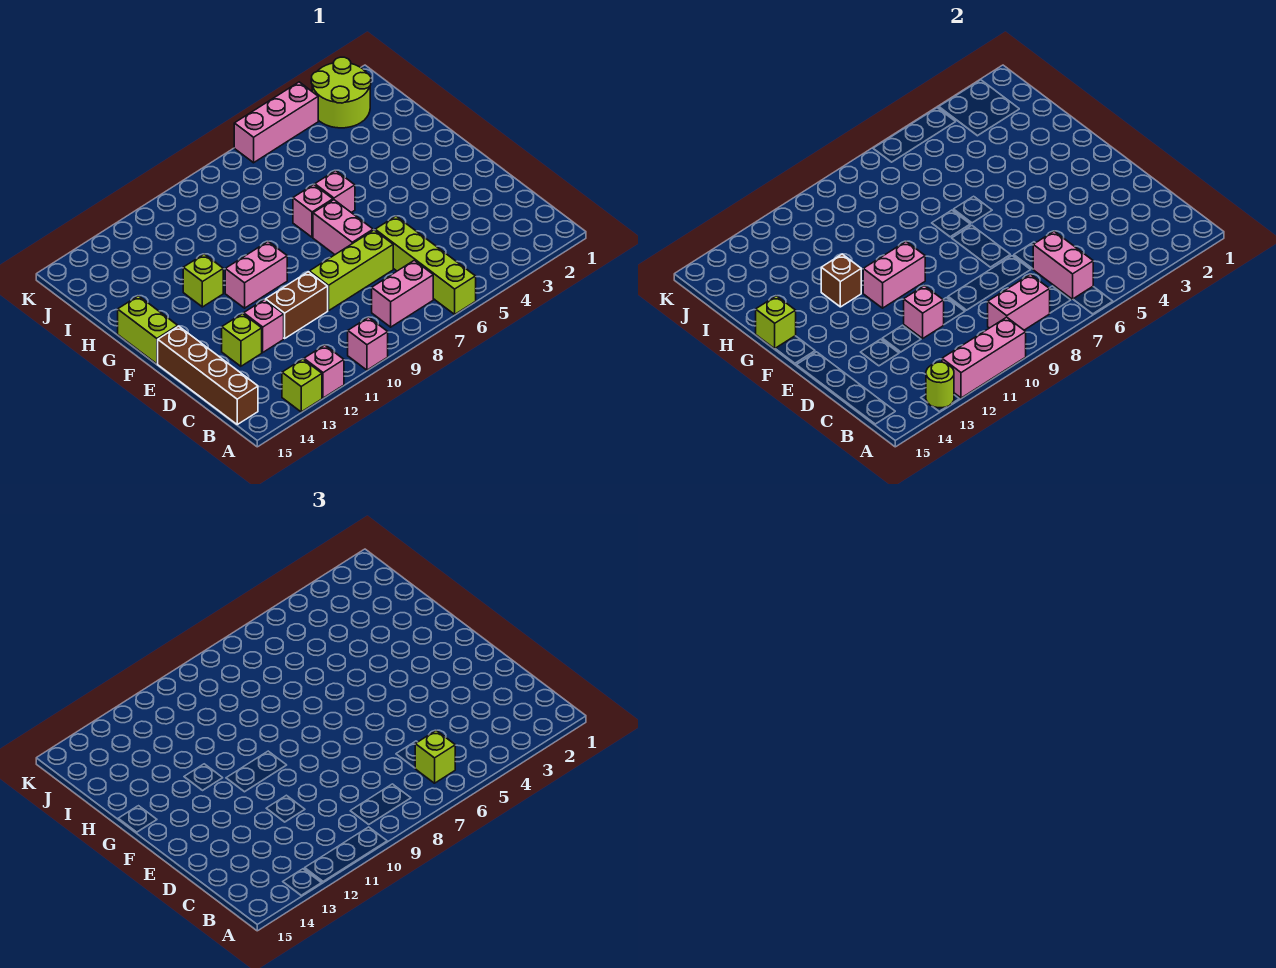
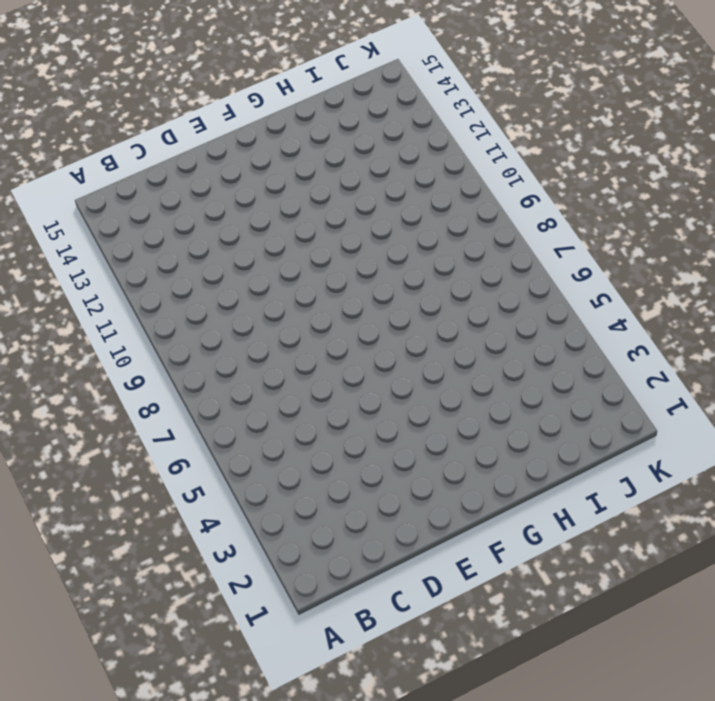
none -> lime 1x4 brick [375,216,476,314]
none -> pink 1x1 brick [348,317,388,370]
none -> pink 1x1 brick [304,345,344,398]

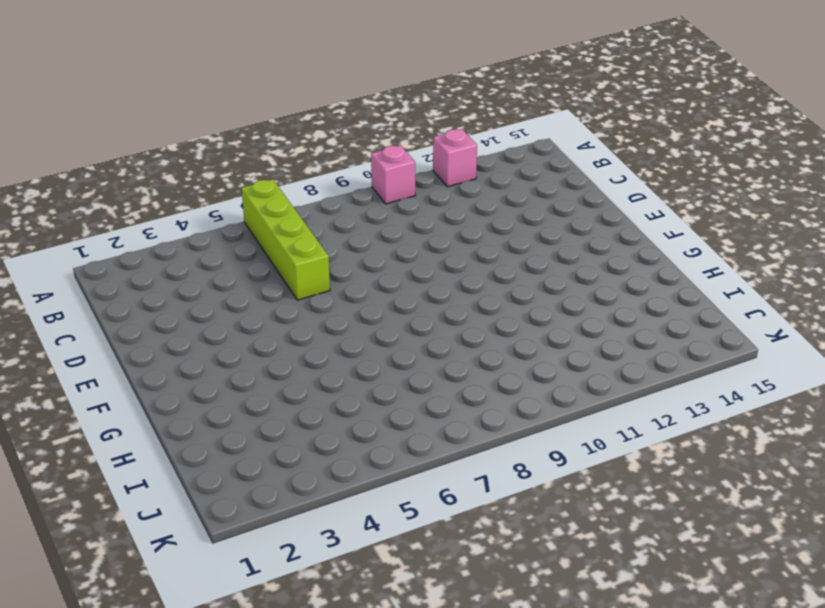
none -> lime 1x1 brick [282,359,322,412]
none -> pink 1x2 brick [372,260,433,327]
none -> brown 1x4 brick [158,326,258,424]

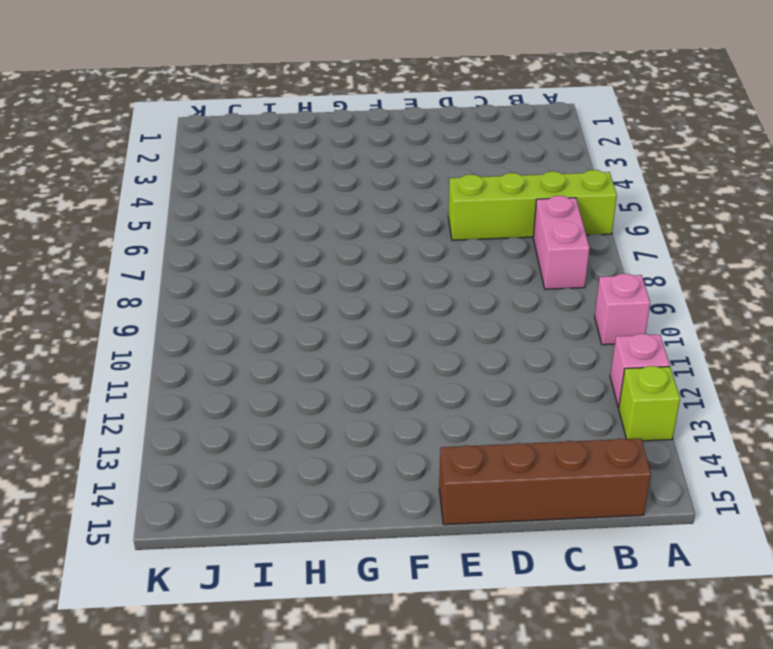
none -> lime 1x3 brick [309,230,393,311]
none -> brown 1x2 brick [266,272,328,338]
none -> pink 1x1 brick [244,300,284,352]

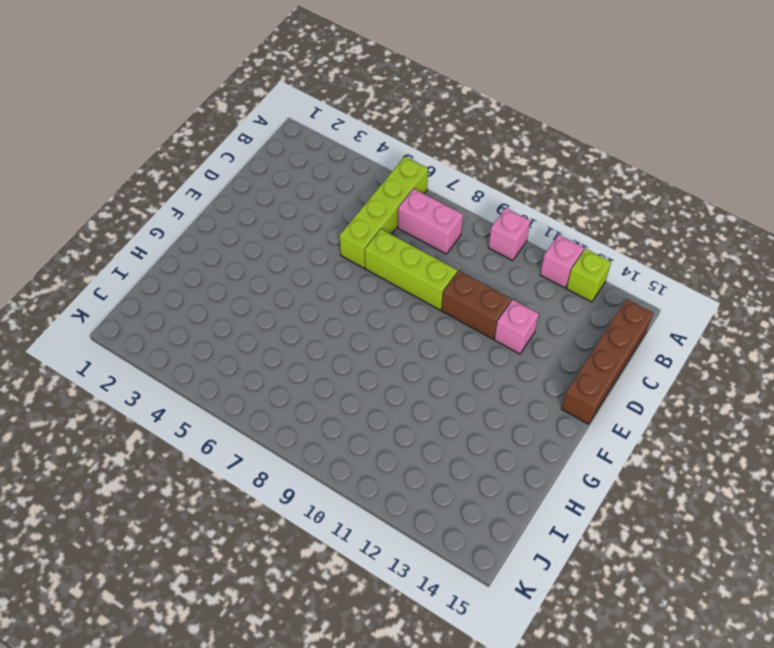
none -> lime 1x1 brick [222,314,262,366]
none -> pink 1x2 brick [313,200,373,254]
none -> pink 1x2 brick [225,241,287,308]

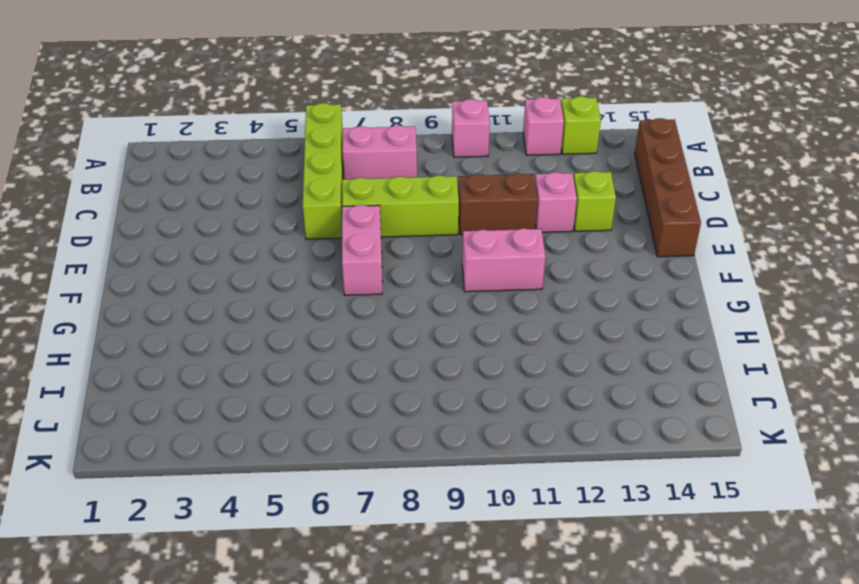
none -> lime 1x2 brick [118,296,178,364]
none -> pink 1x1 brick [315,171,355,213]
none -> pink 1x1 brick [293,184,333,237]

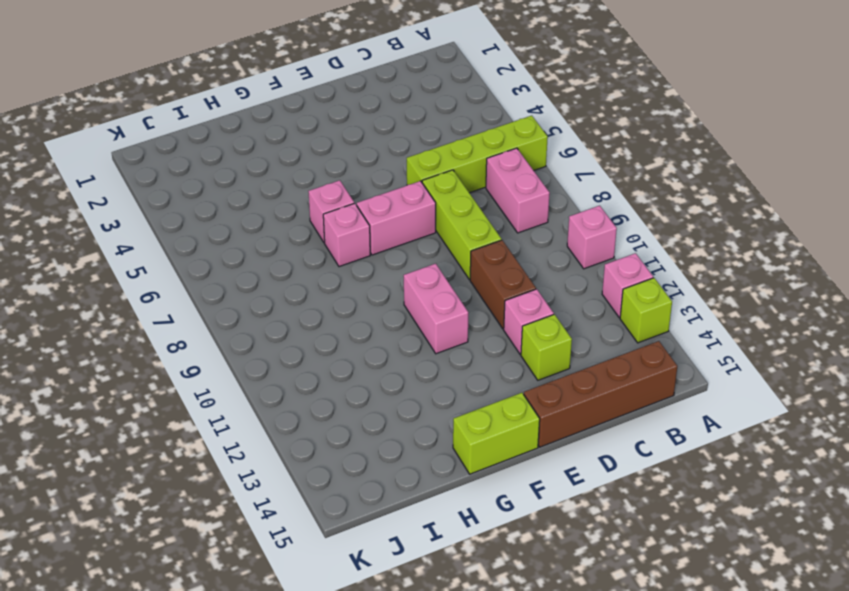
none -> lime 1x1 brick [183,254,223,307]
none -> lime 2x2 round brick [311,57,371,128]
none -> pink 1x3 brick [234,82,318,163]

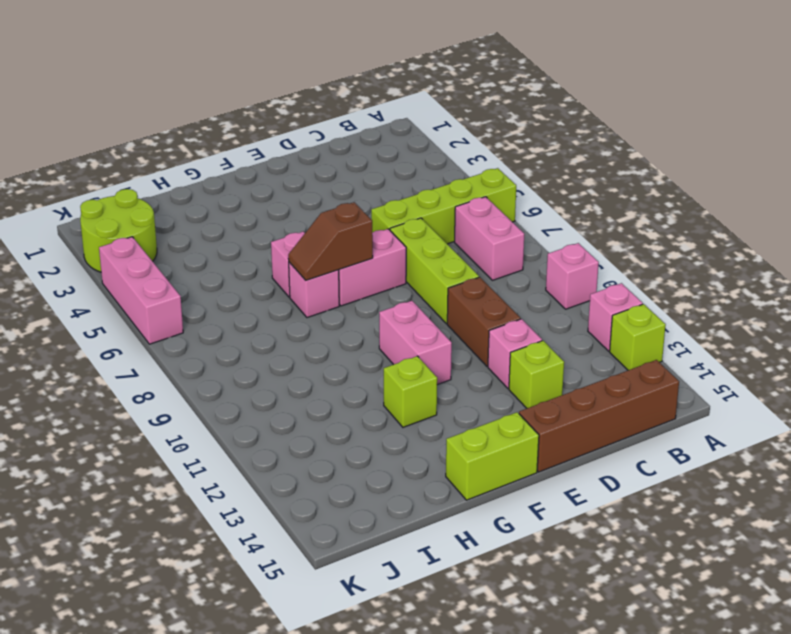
brown 1x2 slope [288,202,373,280] -> none
none -> pink 1x3 brick [942,317,1026,398]
none -> lime 1x1 round brick [926,362,954,408]
none -> pink 1x2 brick [1033,231,1093,299]

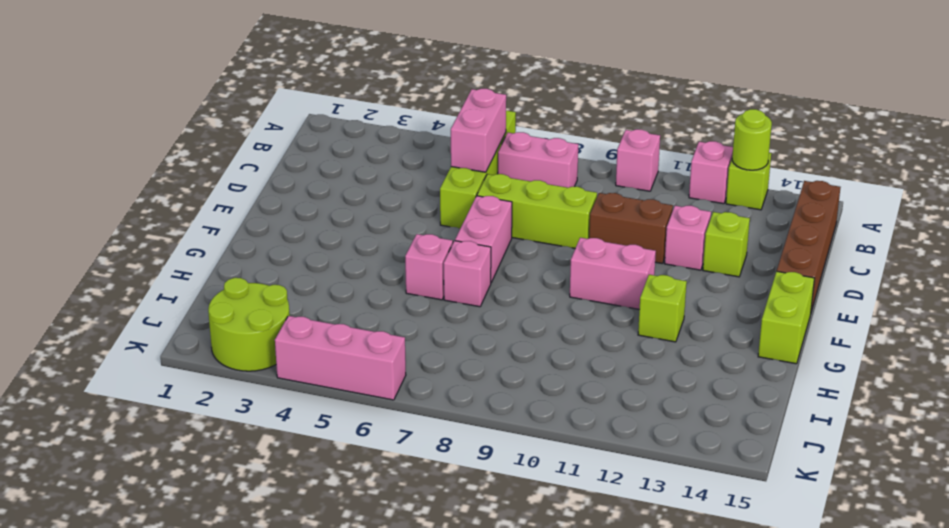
none -> pink 1x3 brick [942,317,1026,398]
none -> pink 1x2 brick [988,274,1050,330]
none -> pink 1x1 brick [904,286,944,338]

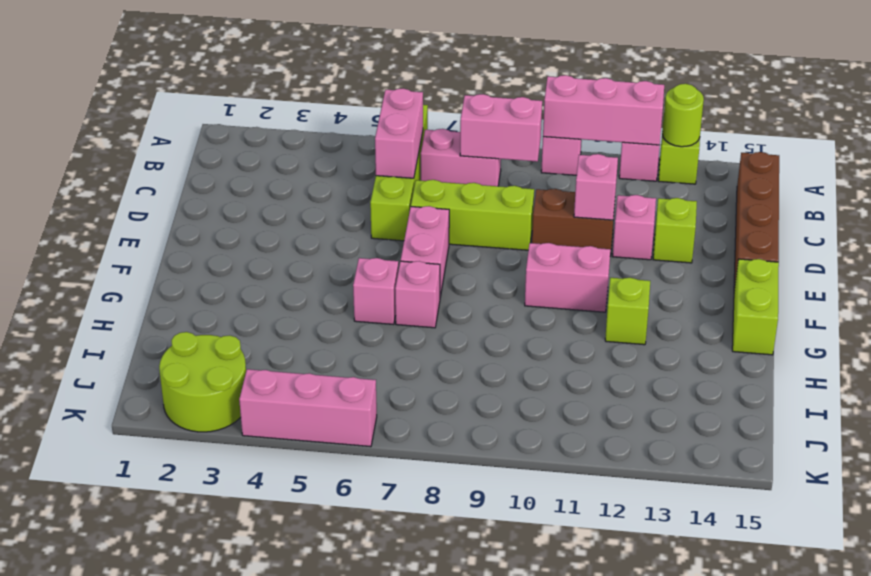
none -> pink 1x2 brick [863,241,925,308]
none -> brown 1x1 brick [821,254,861,307]
none -> lime 1x1 brick [756,296,796,349]

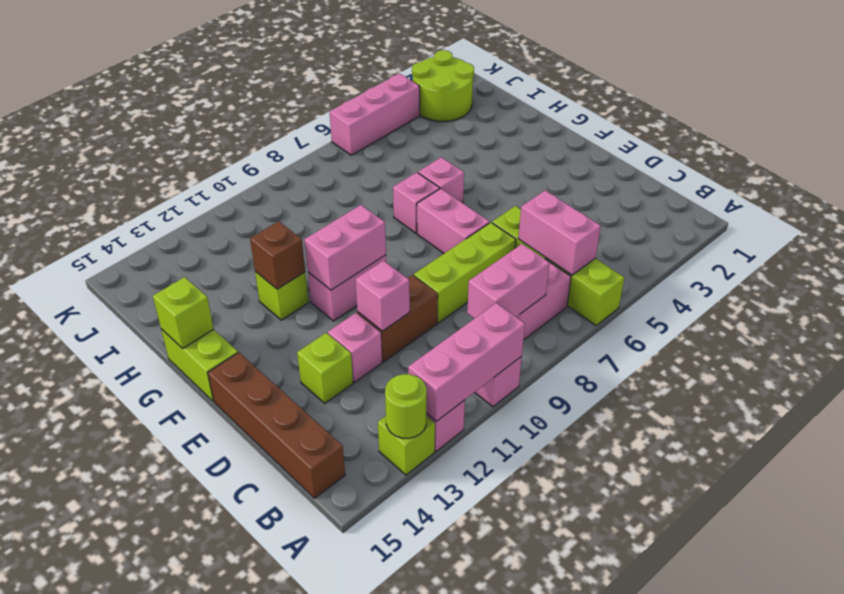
none -> lime 1x1 brick [415,730,455,783]

